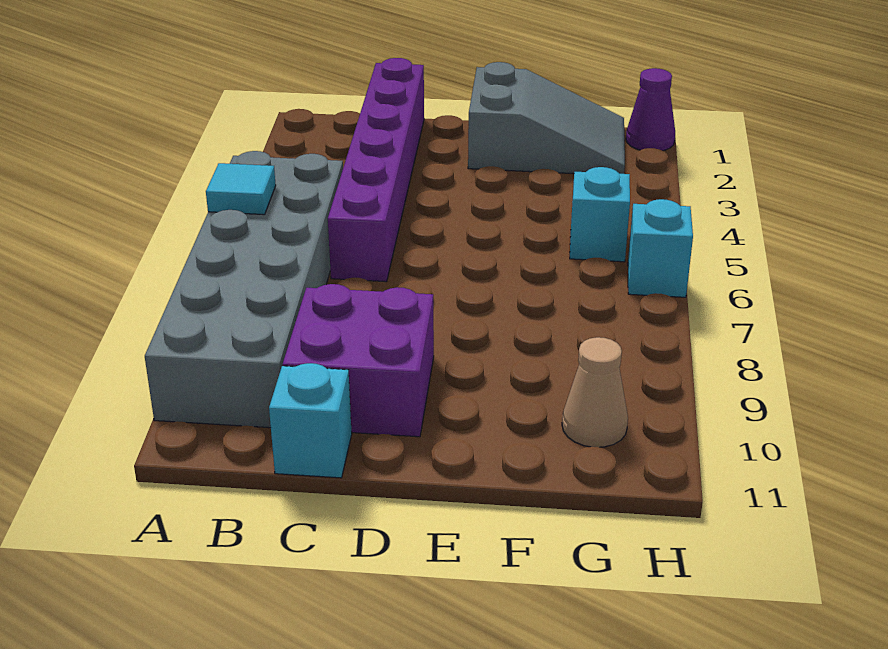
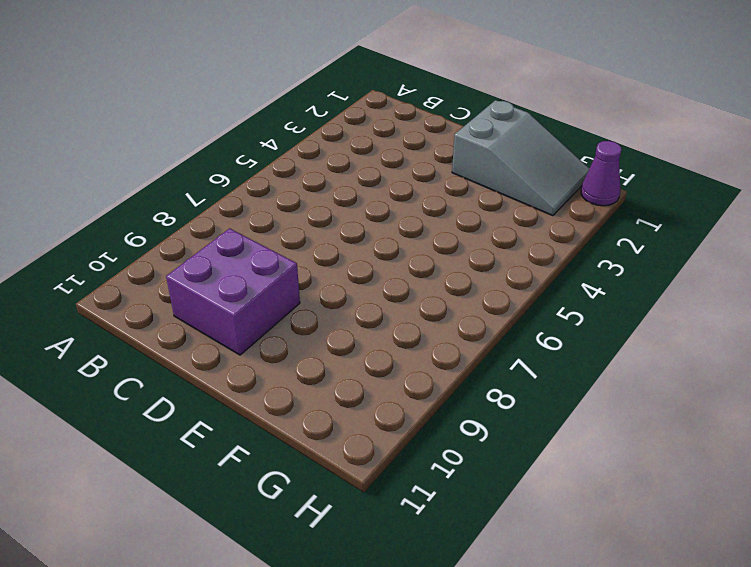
none -> grey 2x6 brick [145,151,343,428]
none -> purple 1x6 brick [328,58,424,282]

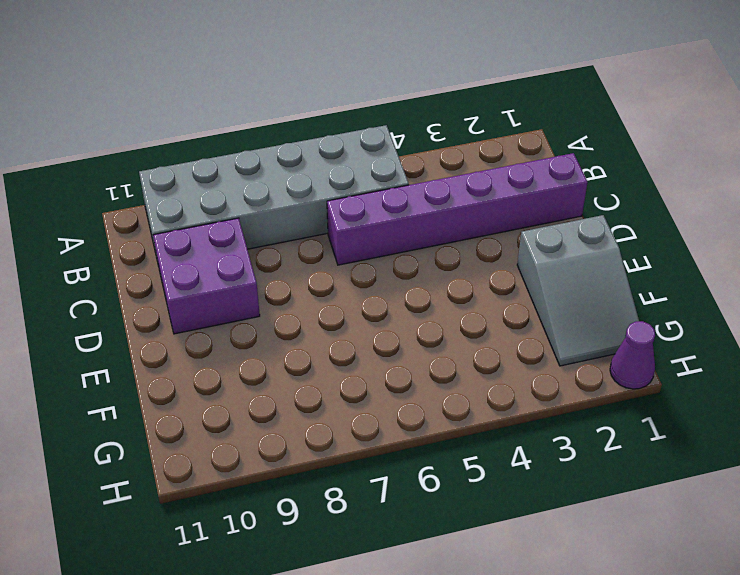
none -> cyan 1x1 brick [269,363,352,478]
none -> cyan 1x1 brick [570,167,630,262]

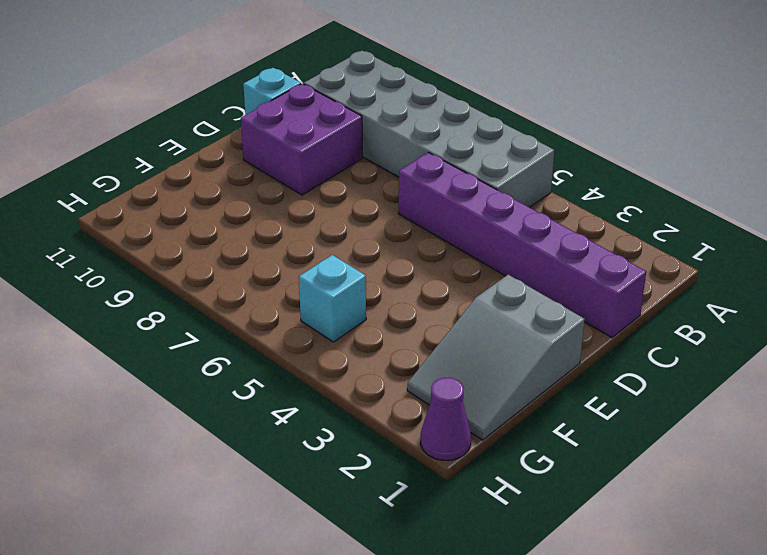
none -> tan 1x1 cone [562,337,628,447]
none -> cyan 1x1 brick [628,199,693,297]

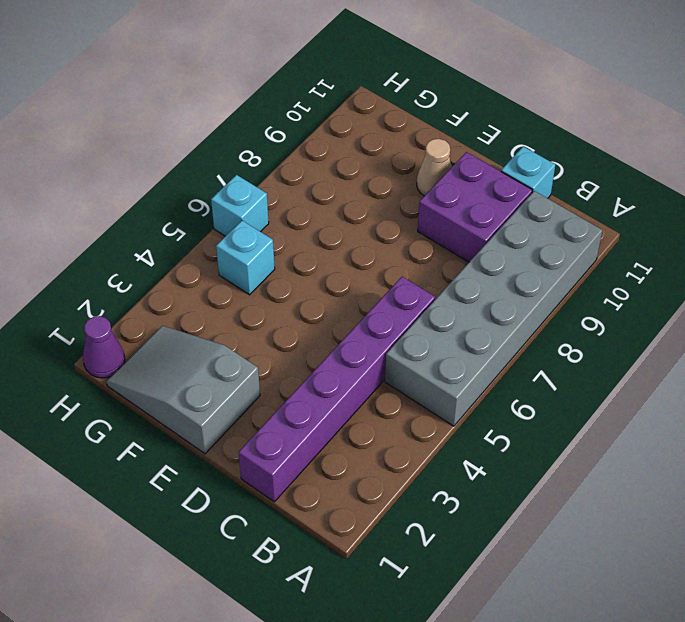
tan 1x1 cone [417,139,452,196] -> tan 1x1 cone moved to [562,337,628,447]
none -> cyan 1x1 tile [206,163,276,215]

